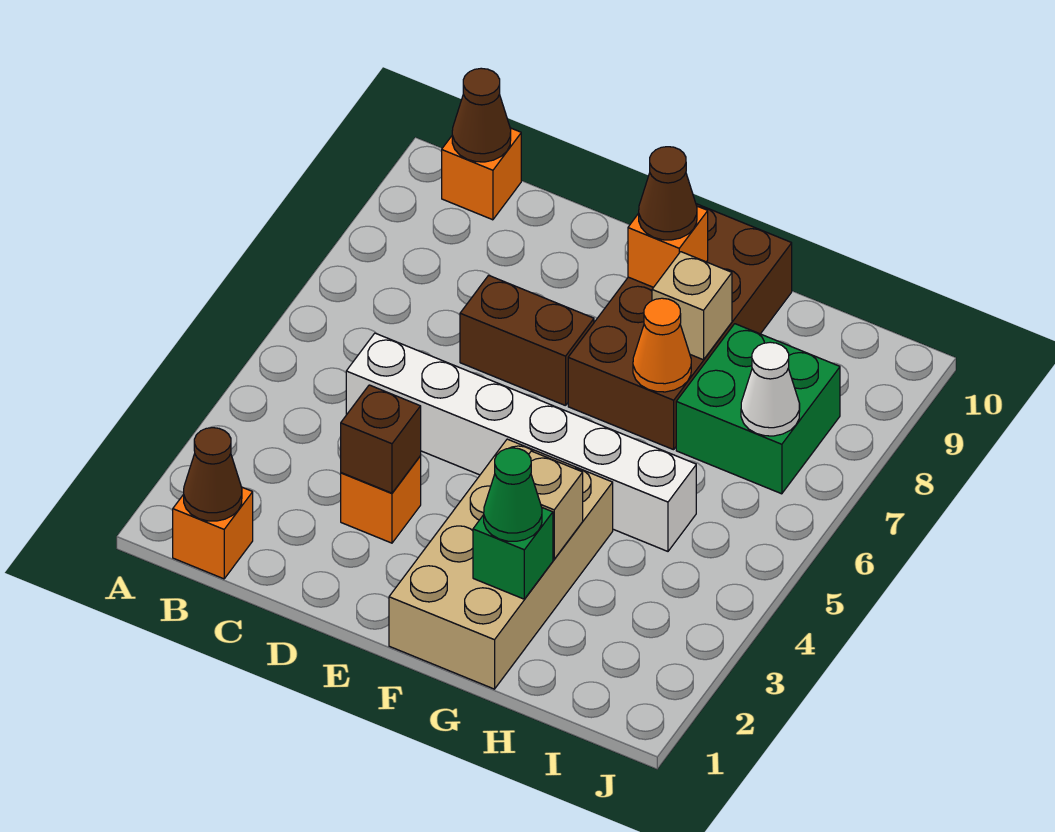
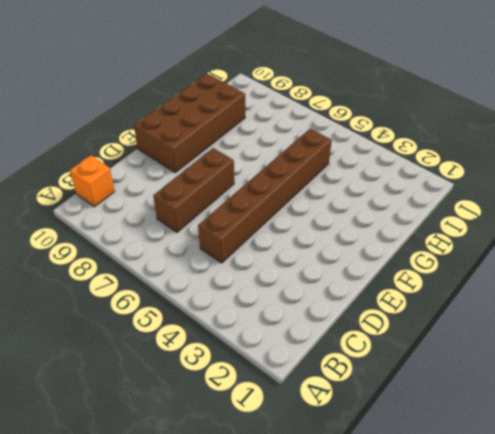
brown 1x6 brick [198,129,332,263] -> white 1x6 brick [346,333,696,551]
brown 1x3 brick [153,148,234,232] -> brown 1x2 brick [460,275,594,406]
brown 2x4 brick [134,73,245,172] -> brown 2x4 brick turned to [568,204,792,450]
none -> orange 1x1 brick [173,487,253,579]
none -> orange 1x1 brick [341,456,421,543]
none -> tan 2x4 brick [389,439,613,689]

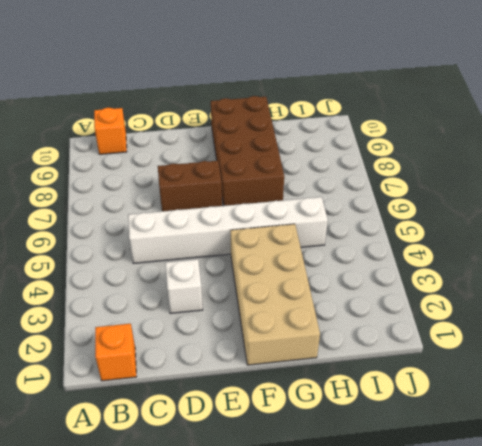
white 1x1 brick [165,259,203,313] -> orange 1x1 brick [341,456,421,543]
none -> green 2x2 brick [676,324,840,494]
none -> brown 1x1 cone [184,428,242,521]
none -> brown 1x1 cone [452,68,511,162]

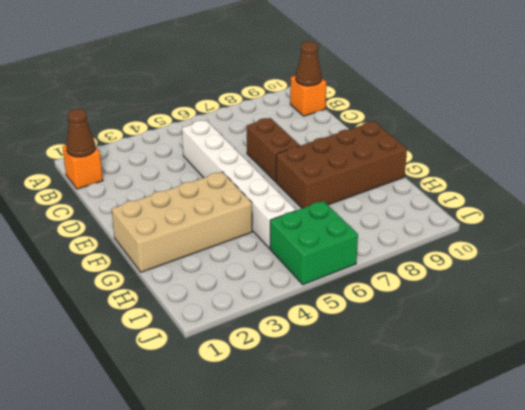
green 2x2 brick [270,201,358,285] -> green 2x2 brick moved to [676,324,840,494]
none -> orange 1x1 brick [341,456,421,543]
none -> brown 1x1 brick [341,385,421,493]
none -> orange 1x1 brick [628,206,708,287]

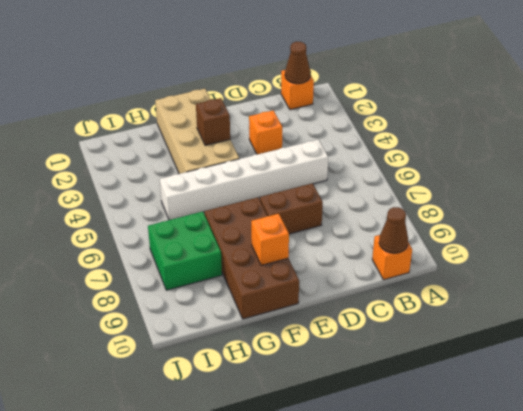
brown 1x1 brick [196,98,230,145] -> brown 1x1 brick moved to [341,385,421,493]
none -> green 1x1 brick [473,508,553,599]
none -> tan 1x1 brick [529,451,583,559]
none -> orange 1x1 cone [633,298,691,392]

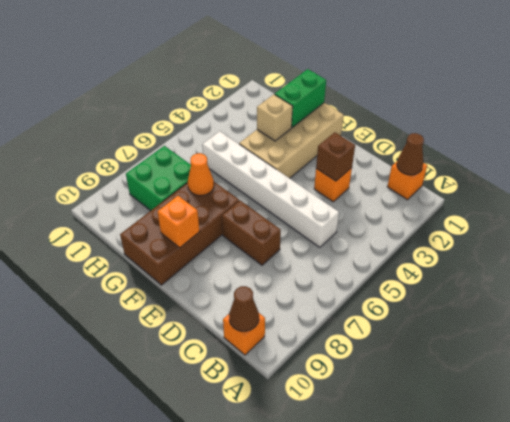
green 1x2 brick [275,69,326,127] -> green 1x1 brick [473,508,553,599]
none -> tan 1x1 brick [652,252,732,360]
none -> white 1x1 cone [741,342,800,436]
none -> brown 1x1 cone [639,147,697,240]

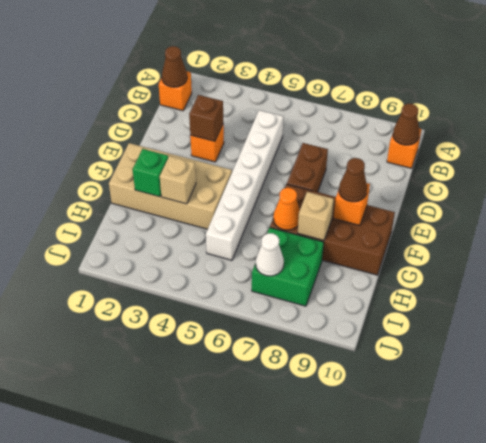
none -> green 1x1 cone [484,448,542,541]

